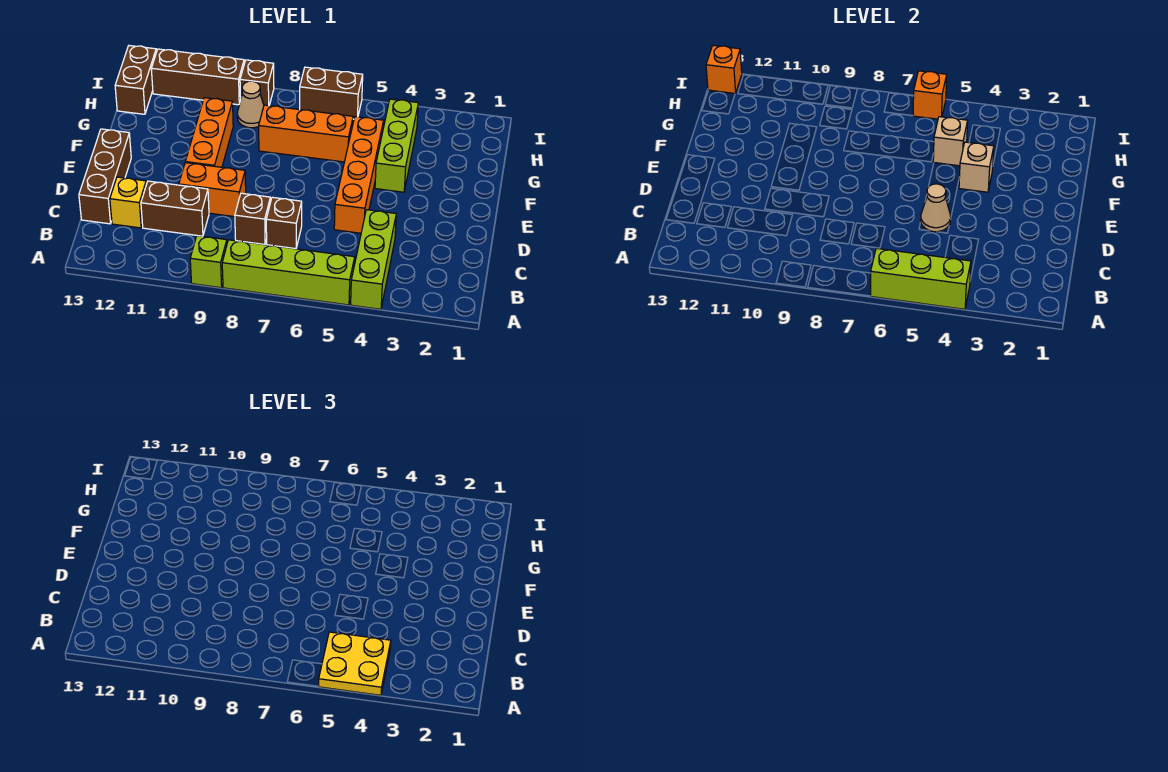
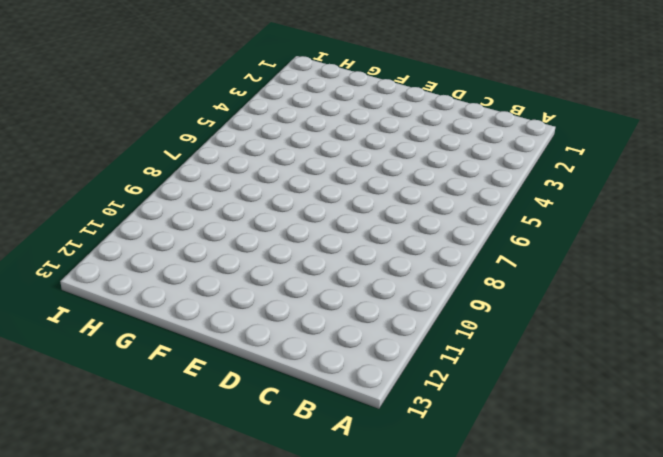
none -> lime 1x3 brick [351,210,396,309]
none -> lime 1x4 brick [222,240,355,305]
none -> lime 1x1 brick [190,236,227,288]

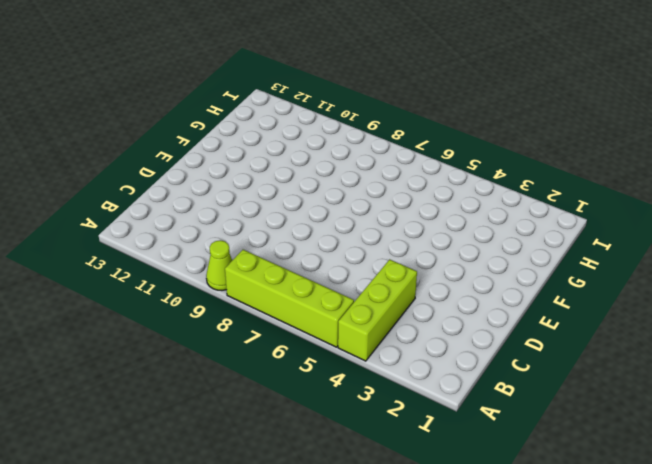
lime 1x1 cone [206,240,232,290] -> lime 1x1 brick [190,236,227,288]
none -> brown 1x1 brick [266,197,302,249]
none -> brown 1x1 brick [235,193,270,244]
none -> brown 1x2 brick [141,181,209,236]

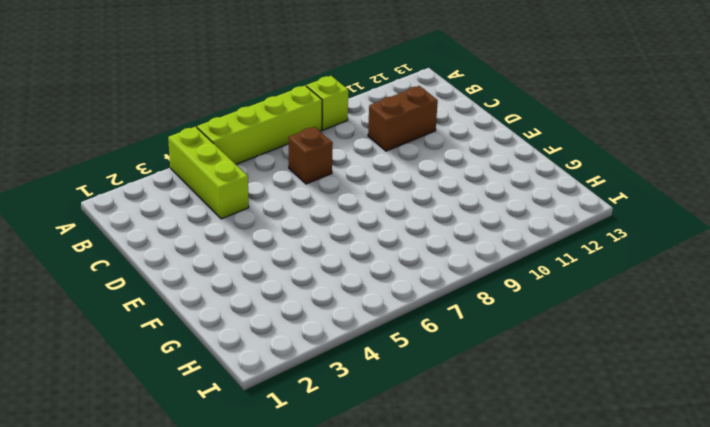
none -> brown 1x1 brick [235,193,270,244]
none -> yellow 1x1 brick [110,177,146,228]
none -> brown 1x3 brick [79,129,131,224]

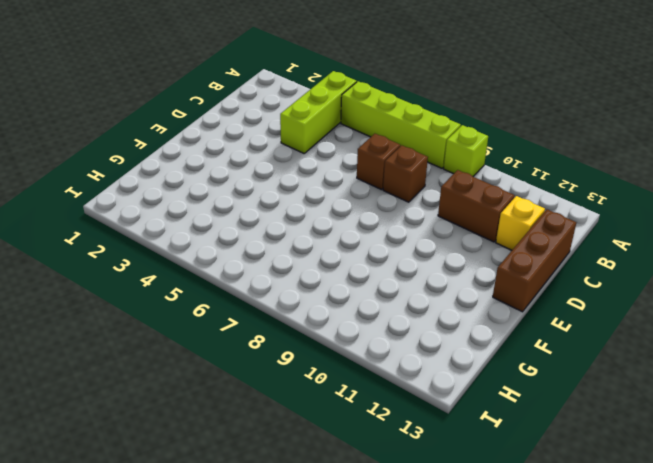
none -> orange 1x4 brick [334,117,384,233]
none -> orange 1x2 brick [179,163,246,217]
none -> orange 1x3 brick [185,98,233,167]

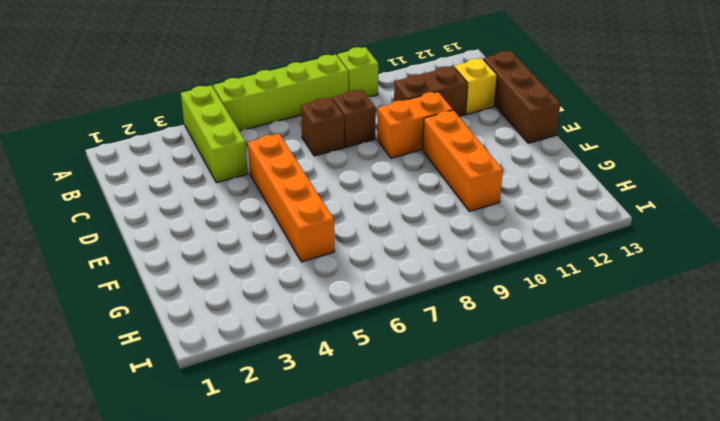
none -> lime 1x3 brick [375,99,418,192]
none -> orange 1x3 brick [259,105,353,162]
none -> tan 1x1 cone [237,81,264,128]

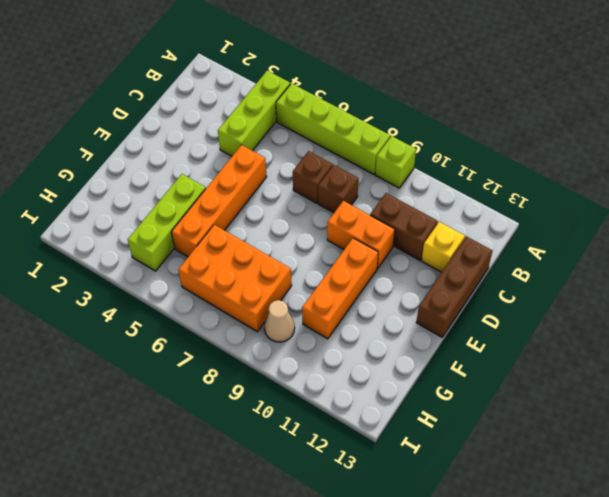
orange 2x3 brick [178,225,292,332] -> orange 1x3 brick [259,105,353,162]
none -> brown 1x2 brick [115,46,156,114]
none -> brown 1x2 brick [300,67,363,119]
none -> brown 1x1 brick [240,60,274,106]

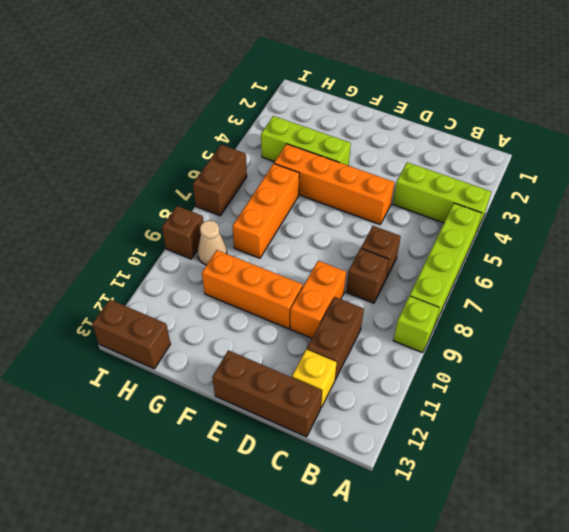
none -> brown 1x3 brick [151,49,244,105]
none -> lime 1x3 brick [871,248,971,309]
none -> tan 1x1 cone [921,184,951,232]

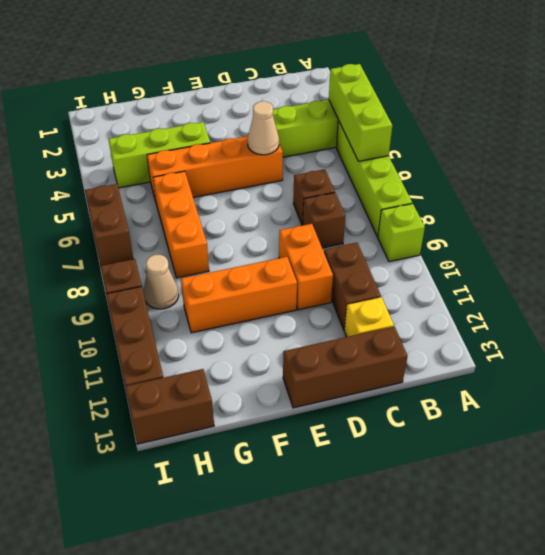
none -> tan 1x1 brick [959,142,994,192]
none -> tan 1x1 brick [933,117,968,166]
none -> orange 1x1 brick [913,71,947,119]

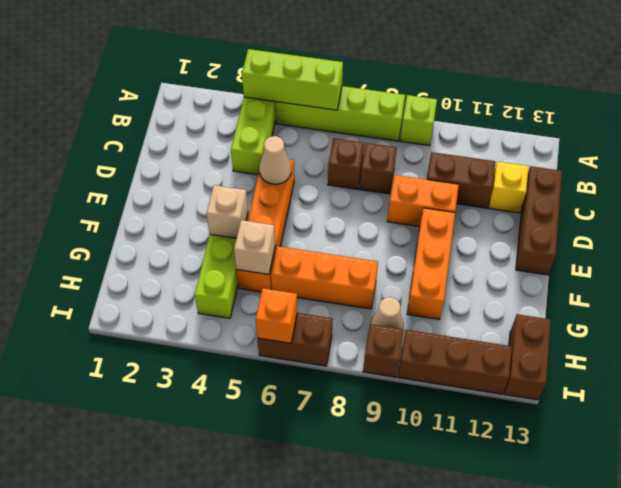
none -> orange 1x1 brick [706,46,742,93]
none -> yellow 2x2 plate [319,632,391,695]

